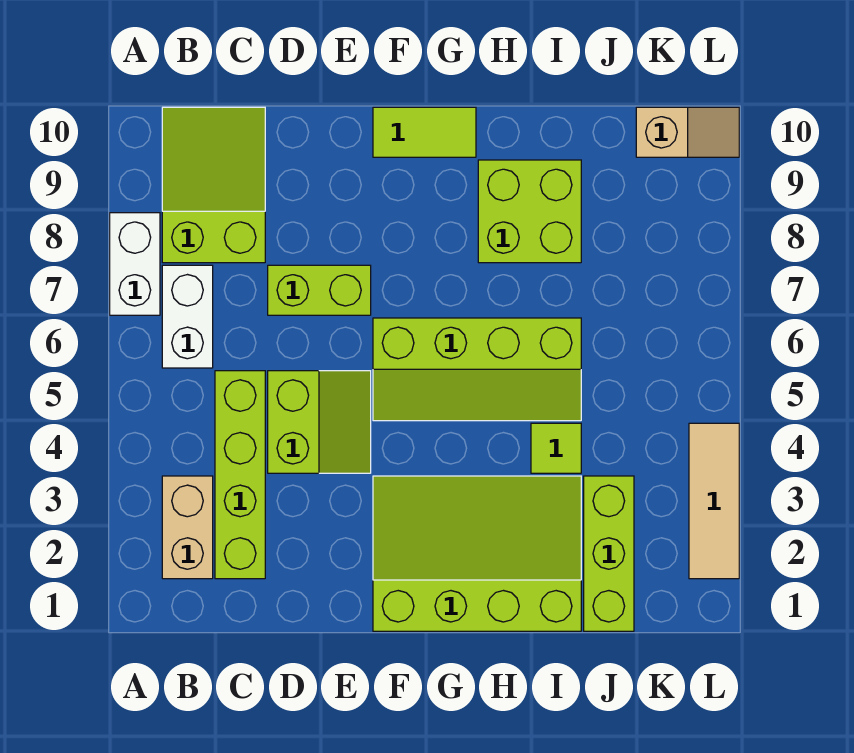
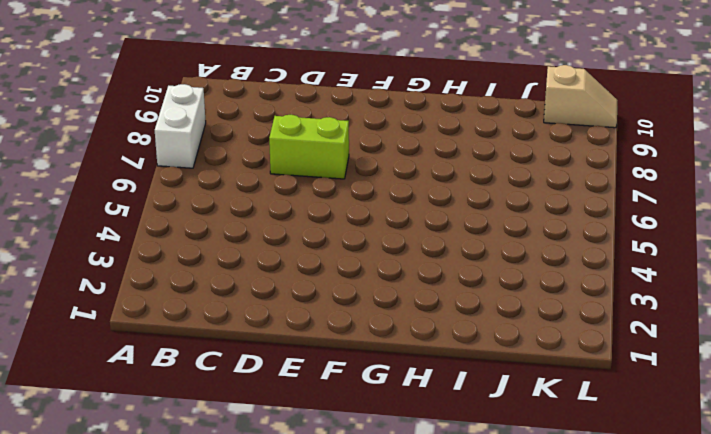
none -> tan 1x2 brick [162,476,213,579]
none -> white 1x2 brick [162,265,213,368]
none -> lime 2x3 slope [162,107,265,263]

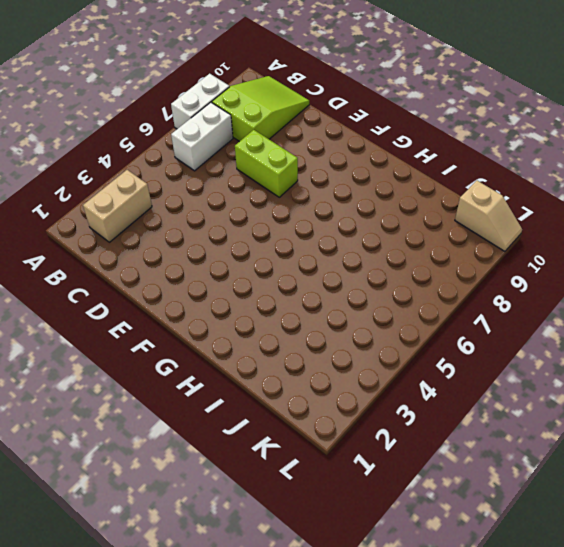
none -> lime 1x4 brick [215,371,265,579]
none -> lime 2x2 slope [268,371,371,473]
none -> lime 3x4 slope [373,476,581,631]

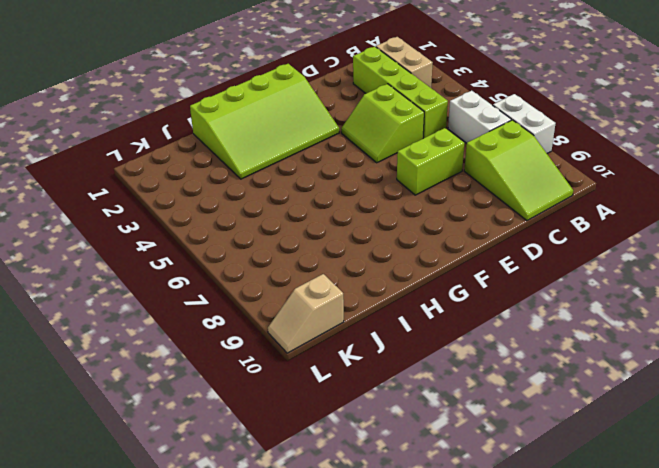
none -> lime 2x4 slope [373,318,581,421]
none -> lime 1x2 tile [373,107,476,157]
none -> lime 2x2 brick [478,160,581,263]

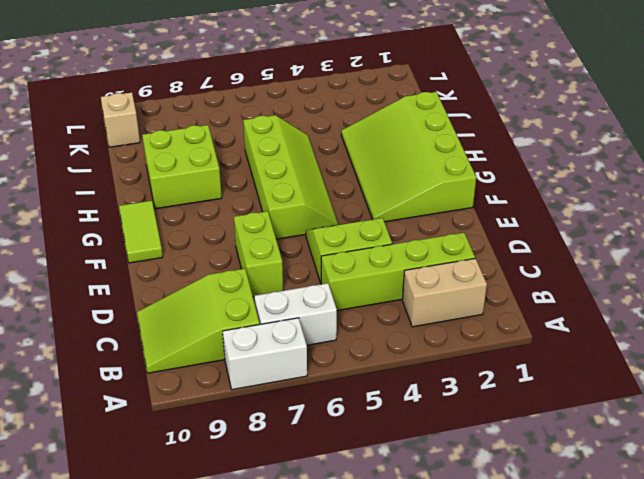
none -> lime 1x1 tile [531,423,581,473]
none -> lime 1x3 brick [584,476,634,631]
none -> tan 1x3 tile [689,423,739,579]

